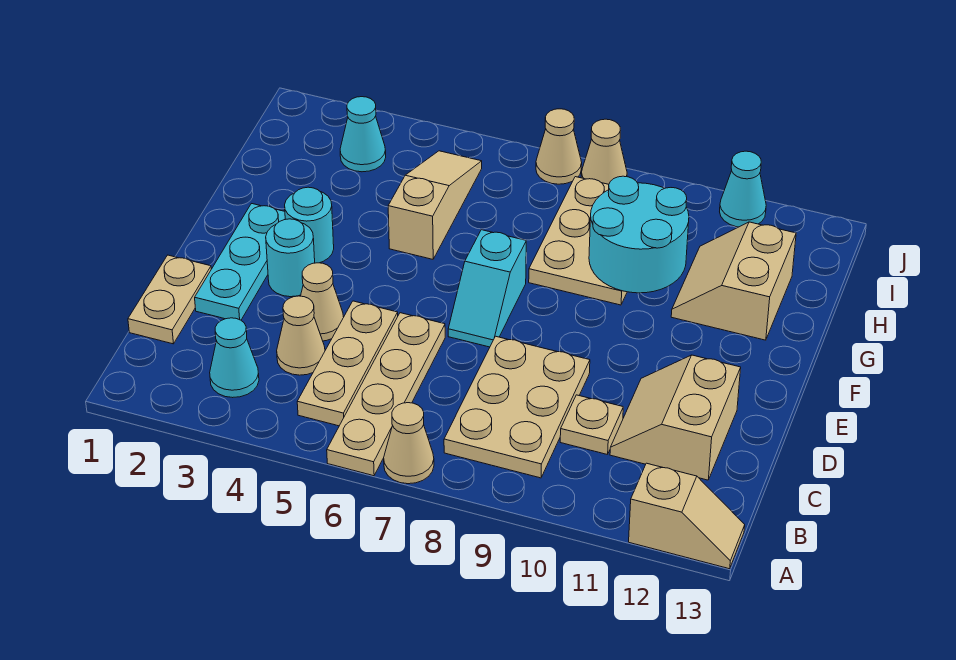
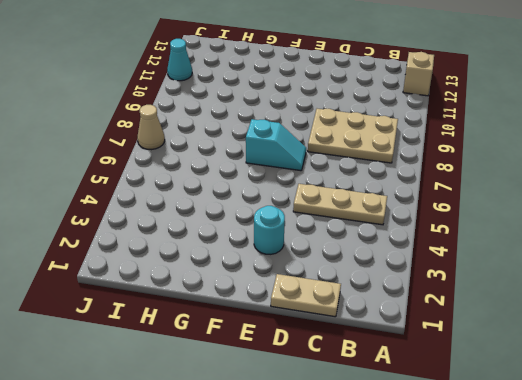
none -> tan 1x4 plate [327,313,445,476]
none -> tan 1x1 cone [384,403,434,484]
none -> cyan 1x1 cone [210,318,259,398]

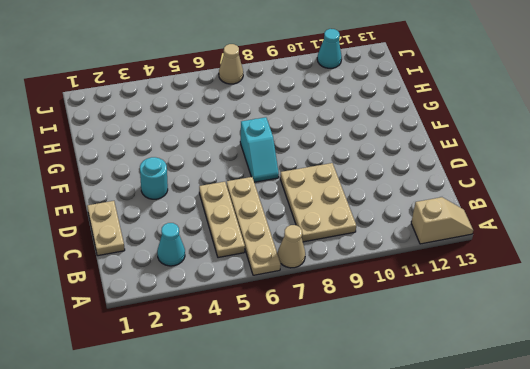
none -> tan 1x1 cone [277,296,325,375]
none -> tan 1x1 plate [560,395,623,455]
none -> tan 2x2 slope [610,355,741,480]

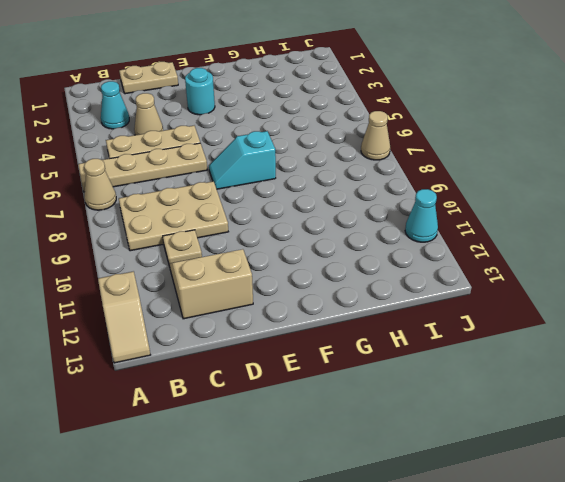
none -> cyan 1x3 plate [195,204,285,320]
none -> tan 1x1 cone [301,263,344,341]
none -> cyan 1x1 round brick [285,187,334,263]

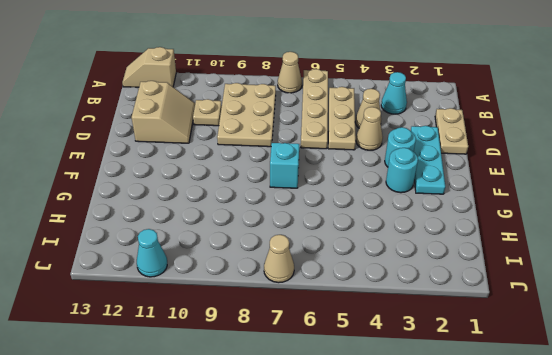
none -> tan 1x3 slope [388,151,482,259]
none -> tan 2x3 plate [529,177,627,305]
none -> tan 2x2 slope [671,222,796,340]

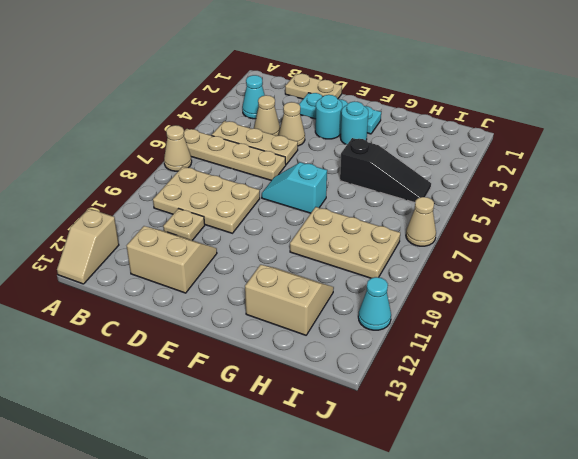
black 1x3 slope [340,138,431,203] -> tan 1x3 slope [388,151,482,259]
none -> cyan 1x1 cone [340,97,386,172]
none -> tan 1x1 cone [581,119,627,184]
none -> cyan 2x2 round brick [589,176,689,293]

